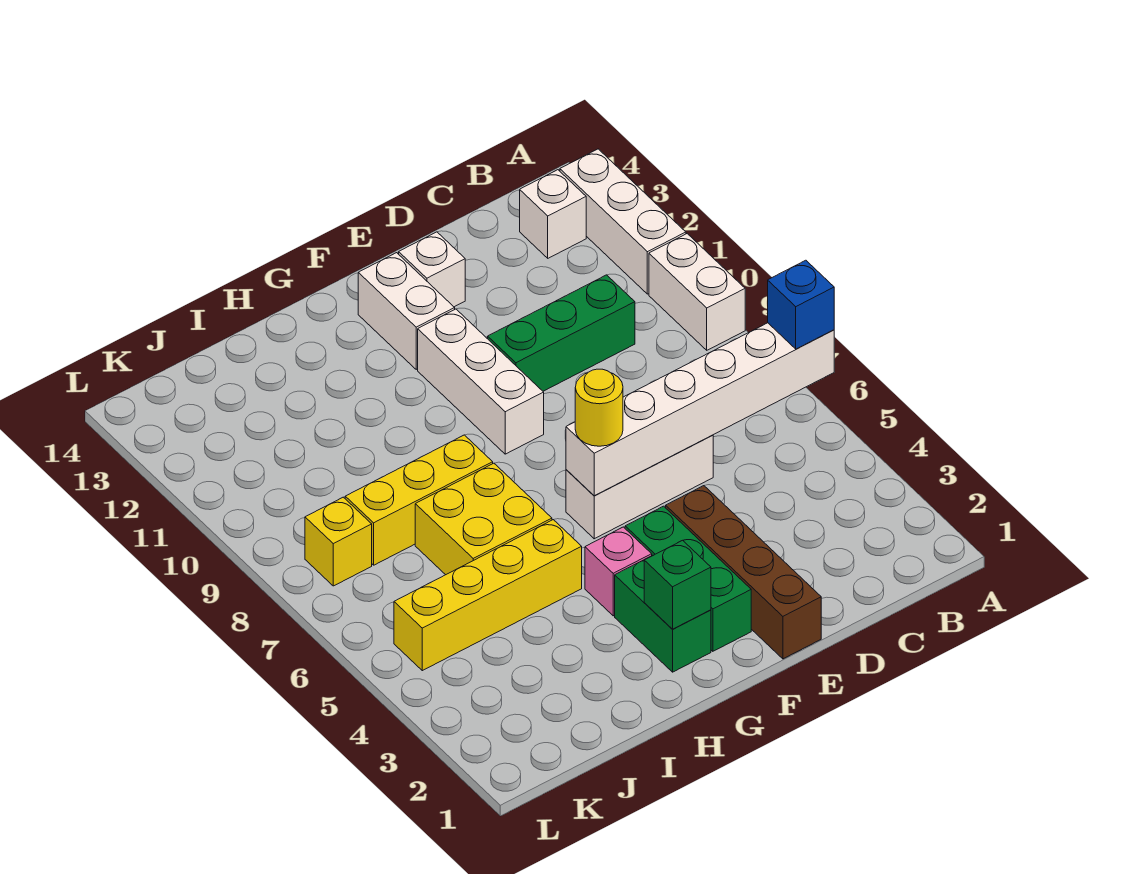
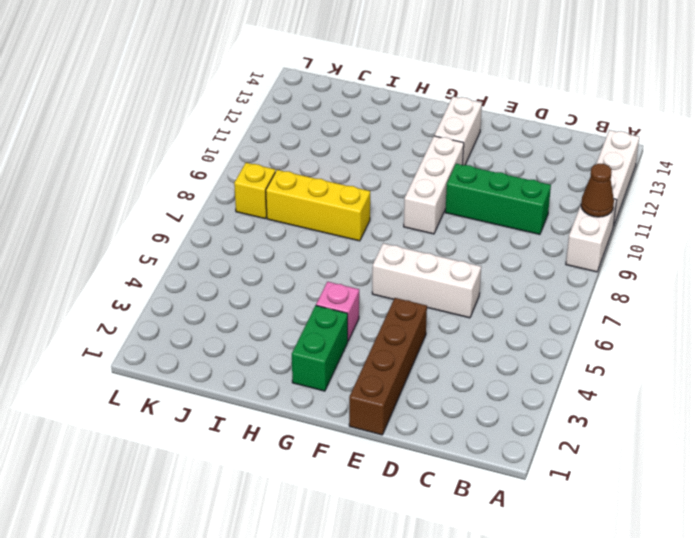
brown 1x1 cone [581,164,614,217] -> none
none -> white 1x1 brick [520,170,586,258]
none -> white 1x1 brick [399,232,465,307]
none -> green 1x3 brick [625,506,751,651]

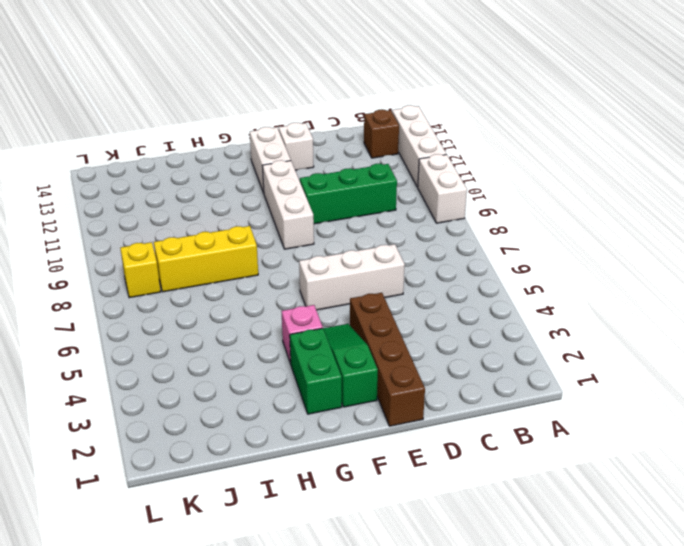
brown 1x1 brick [364,110,399,158] -> white 1x1 brick [520,170,586,258]
green 1x3 slope [323,324,378,407] -> green 1x3 brick [625,506,751,651]
none -> yellow 1x4 brick [394,520,582,671]
none -> yellow 2x2 brick [415,463,552,575]
none -> white 1x6 brick [566,323,834,496]

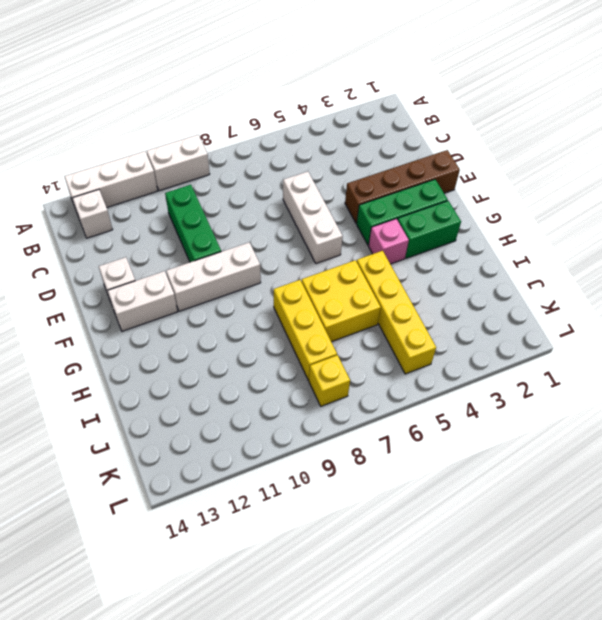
none -> white 1x6 brick [566,323,834,496]
none -> green 1x1 brick [644,540,711,629]
none -> blue 1x1 brick [768,260,834,349]

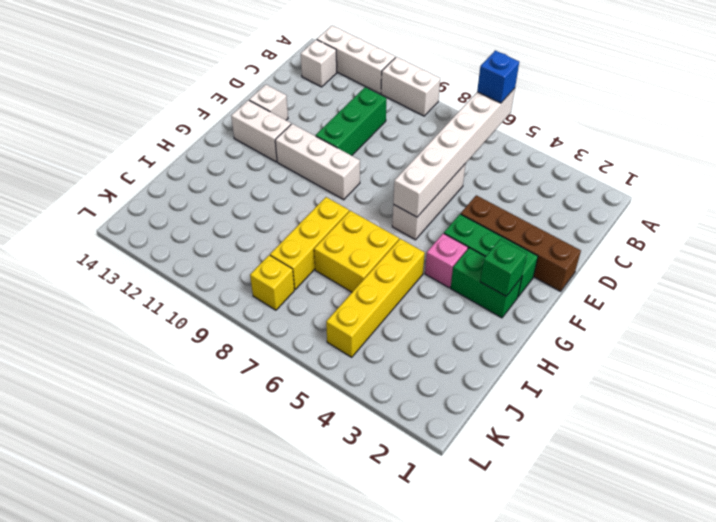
none -> yellow 1x1 round brick [575,369,623,446]

